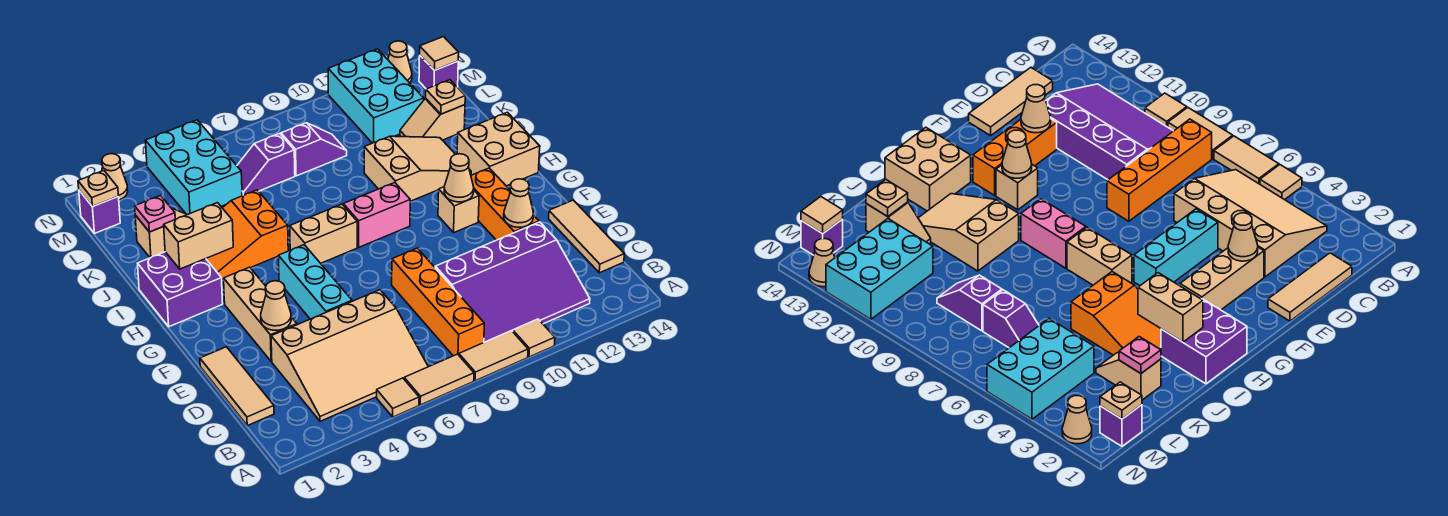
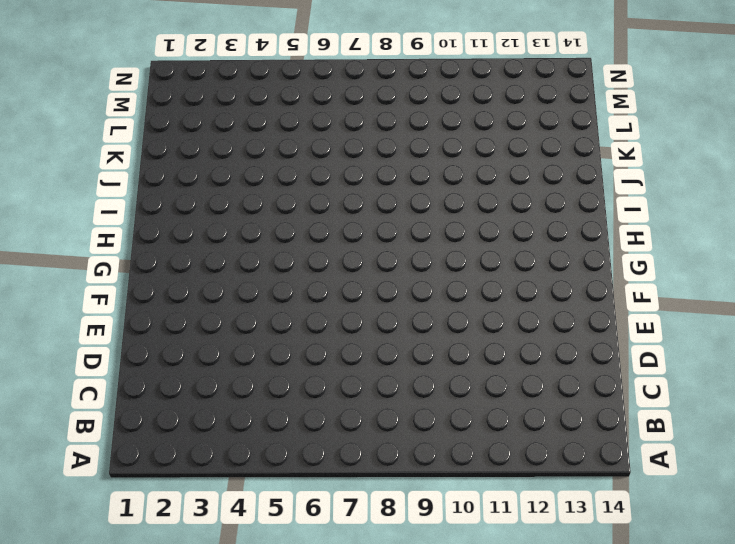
none -> tan 1x1 tile [377,378,419,417]
none -> tan 1x2 tile [404,354,474,405]
none -> tan 1x2 tile [459,331,528,381]
none -> tan 1x1 tile [513,319,555,357]

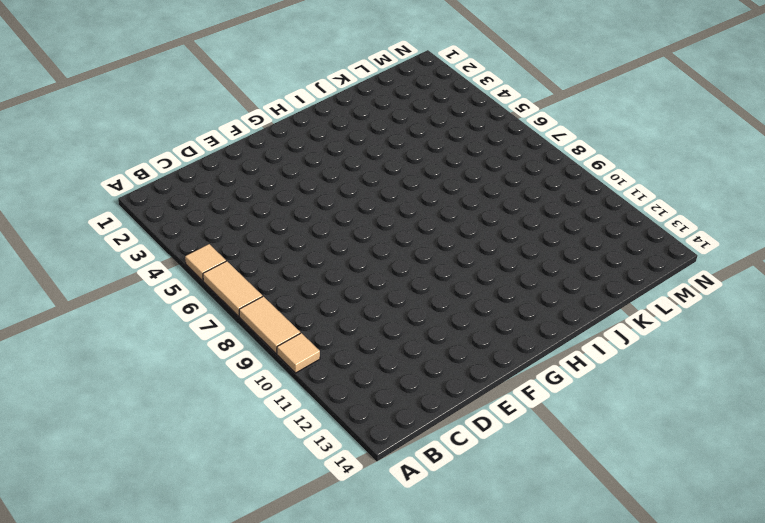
none -> tan 3x4 slope [271,290,428,421]
none -> orange 1x4 brick [392,248,484,356]
none -> purple 3x4 slope [435,222,590,342]
none -> tan 1x3 tile [200,347,274,426]

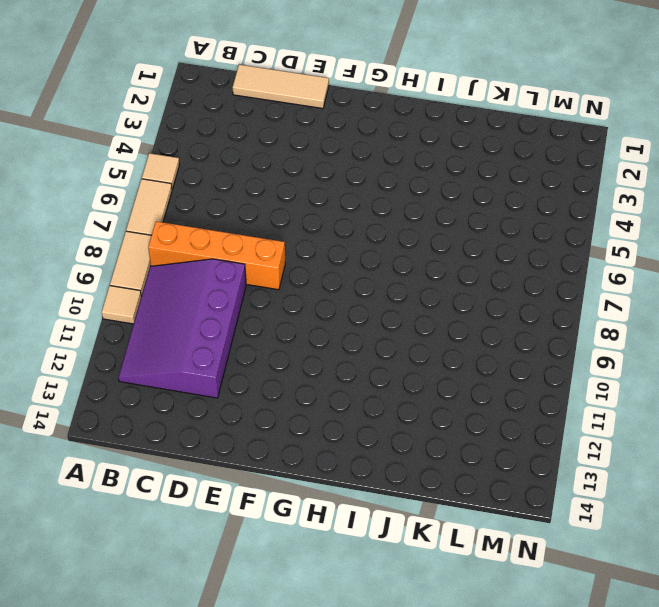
none -> tan 3x4 slope [271,290,428,421]
none -> tan 1x3 tile [549,200,624,273]
none -> tan 1x3 brick [224,267,297,362]
none -> cyan 1x3 brick [278,245,352,319]

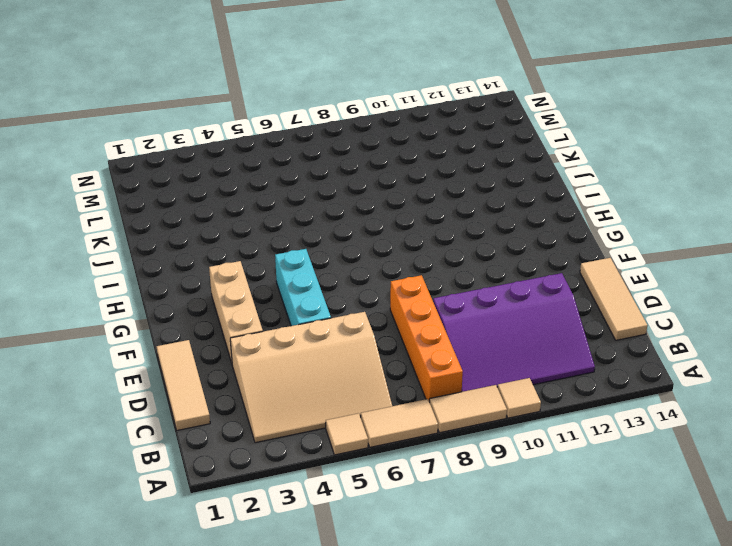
none -> orange 1x3 brick [471,168,539,240]
none -> tan 1x1 brick [438,187,479,232]
none -> purple 2x2 brick [138,252,223,327]
none -> tan 1x2 brick [290,204,357,263]

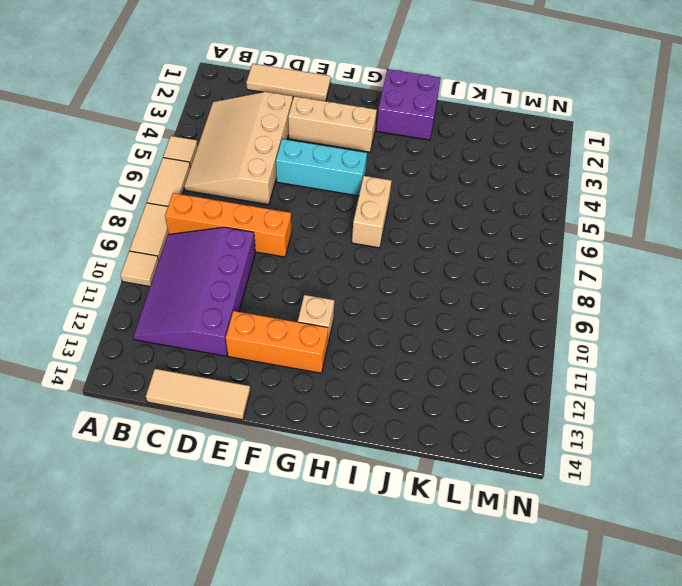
none -> pink 1x2 brick [343,183,410,247]
none -> tan 2x2 brick [457,112,540,186]
none -> orange 2x3 slope [206,190,288,279]
none -> tan 2x3 slope [364,136,471,201]

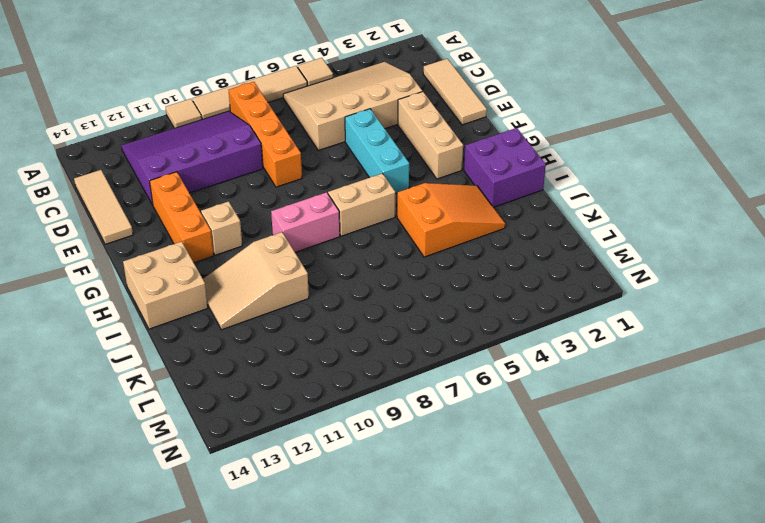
none -> tan 1x2 slope [135,209,187,258]
none -> tan 1x2 slope [400,98,465,140]
none -> cyan 2x3 brick [145,120,242,215]
none -> purple 1x2 slope [237,133,295,196]

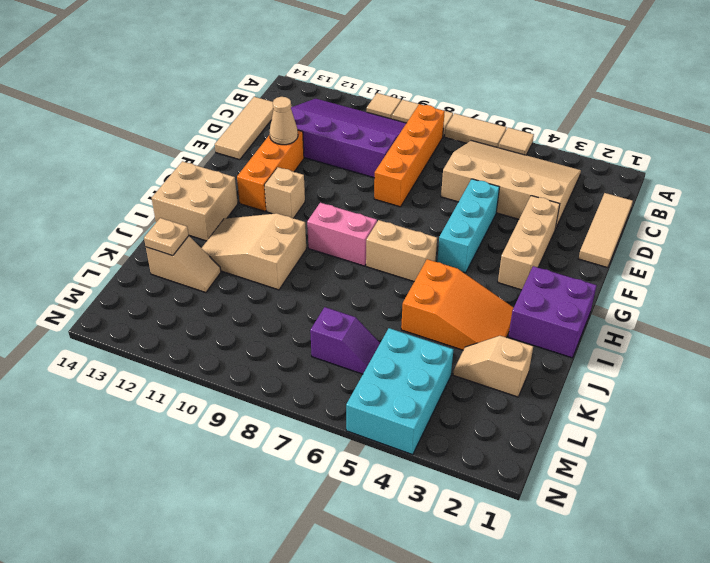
none -> purple 1x2 slope [281,123,347,176]
none -> cyan 2x3 brick [328,49,424,143]
none -> purple 1x1 brick [79,191,120,233]
none -> purple 1x1 brick [419,56,458,89]

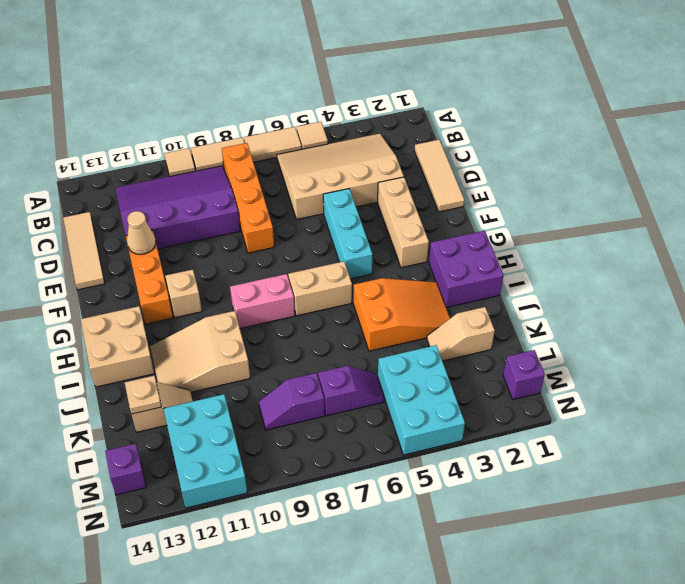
none -> tan 1x1 cone [102,154,128,200]
none -> tan 1x1 cone [388,41,412,83]
none -> tan 1x1 cone [261,281,291,330]
none -> tan 1x1 cone [444,154,474,202]

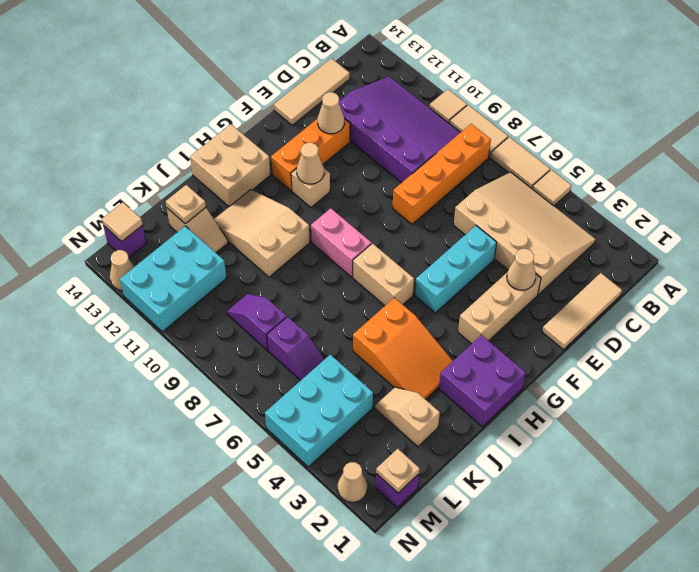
none -> tan 1x2 brick [163,203,233,269]
none -> pink 1x1 plate [135,195,175,232]

